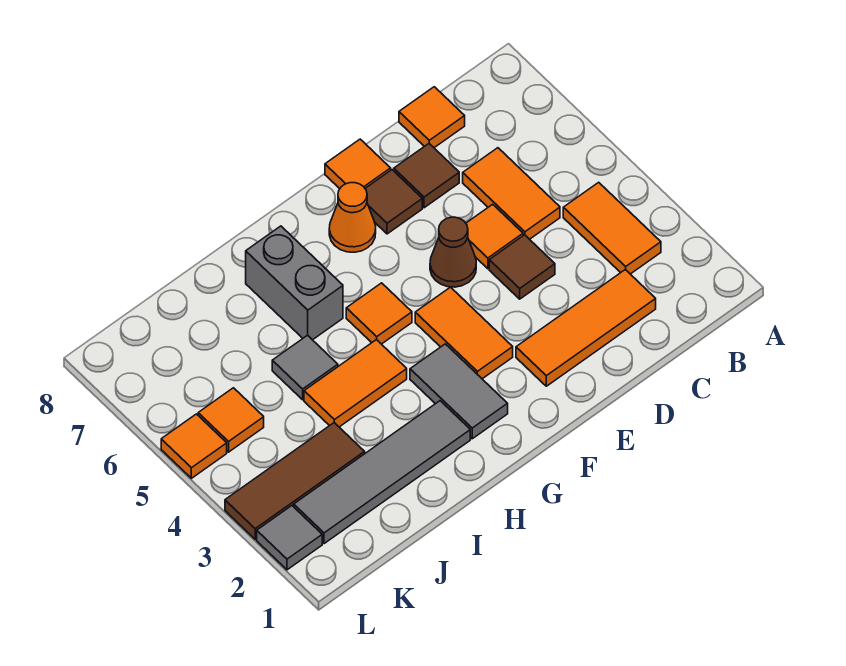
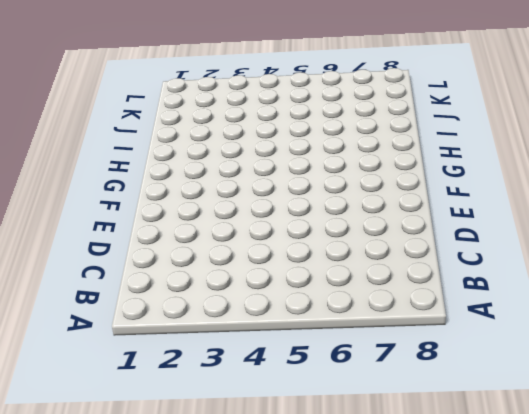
none -> orange 1x2 tile [563,182,661,274]
none -> orange 1x3 tile [516,270,656,386]
none -> orange 1x2 tile [463,148,560,239]

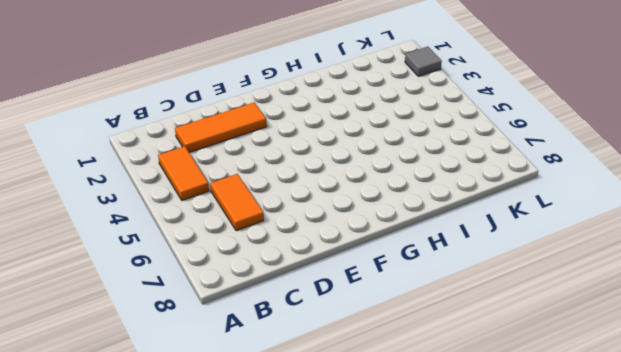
none -> orange 1x1 tile [399,87,465,148]
none -> brown 1x1 tile [489,235,555,299]
none -> orange 1x1 tile [466,204,523,269]

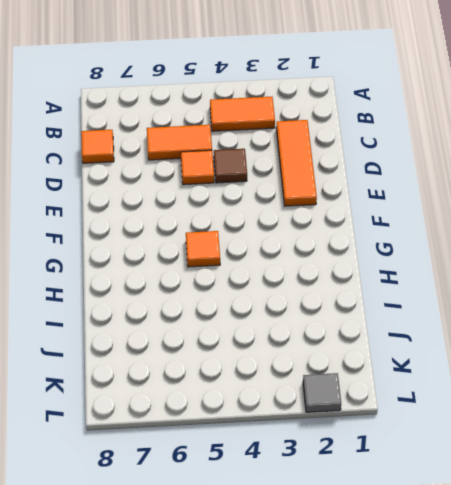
none -> brown 1x1 tile [394,144,459,208]
none -> brown 1x1 cone [430,217,476,287]
none -> brown 1x1 tile [365,170,422,234]

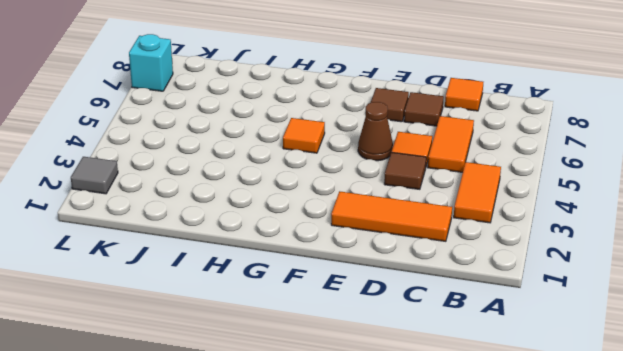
cyan 1x1 brick [129,34,173,91] -> none
none -> orange 1x1 tile [325,139,391,189]
none -> orange 1x2 tile [415,287,513,379]
none -> orange 1x1 cone [329,183,376,252]

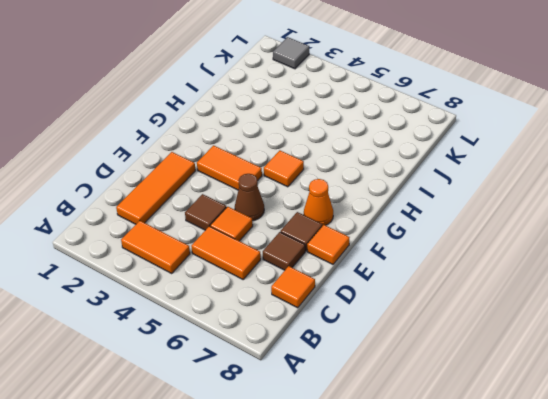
none -> grey 1x2 tile [410,344,508,439]
none -> grey 1x4 tile [294,401,470,544]
none -> orange 1x2 tile [304,340,407,427]

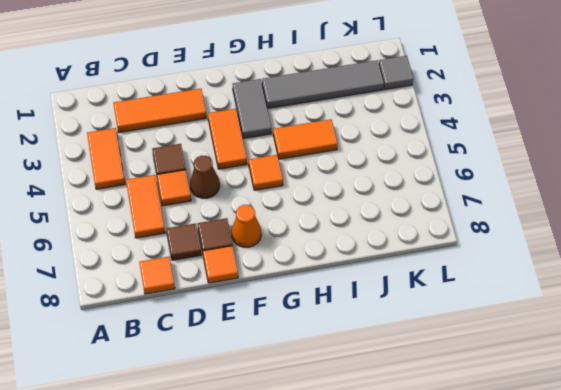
none -> grey 1x2 brick [246,226,343,340]
none -> grey 1x1 tile [272,335,338,400]
none -> brown 1x3 tile [225,423,365,539]

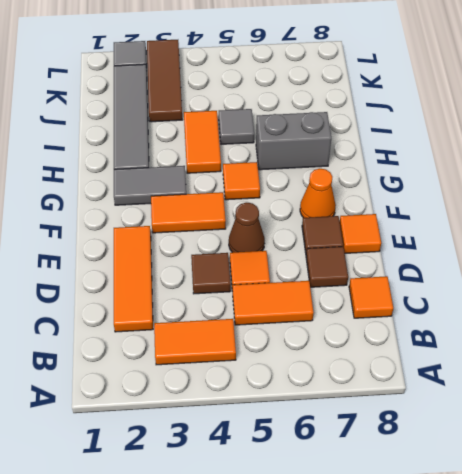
none -> orange 1x1 tile [198,388,264,452]
none -> orange 1x1 tile [161,414,227,478]

